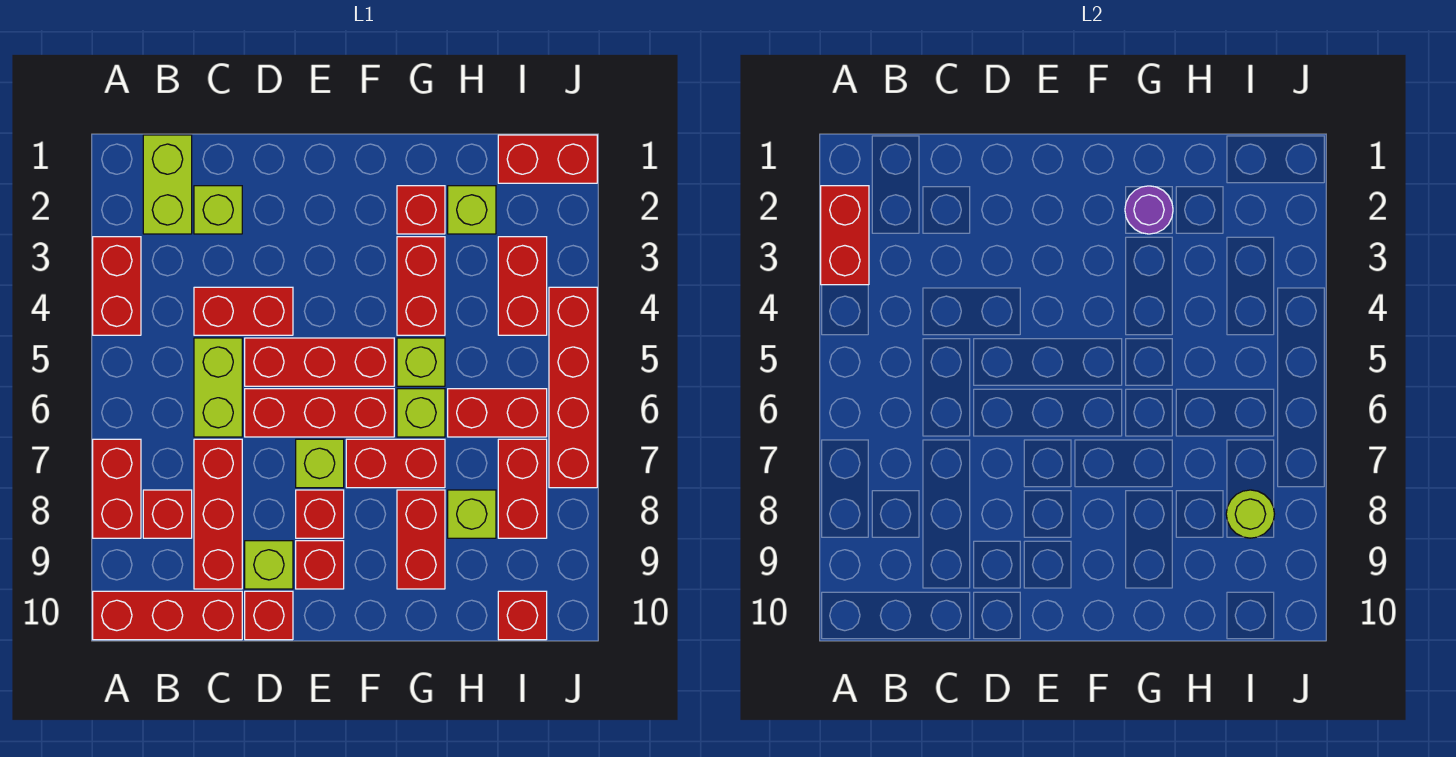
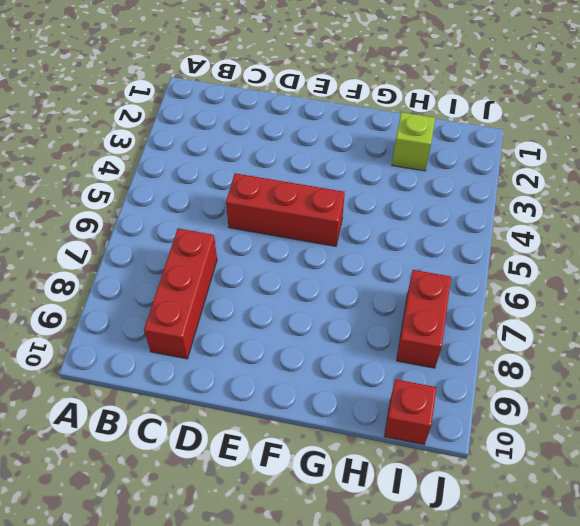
none -> red 1x2 brick [93,237,141,335]
none -> red 1x2 brick [93,439,141,538]
none -> red 1x3 brick [93,591,242,640]
none -> lime 1x2 brick [143,135,192,234]

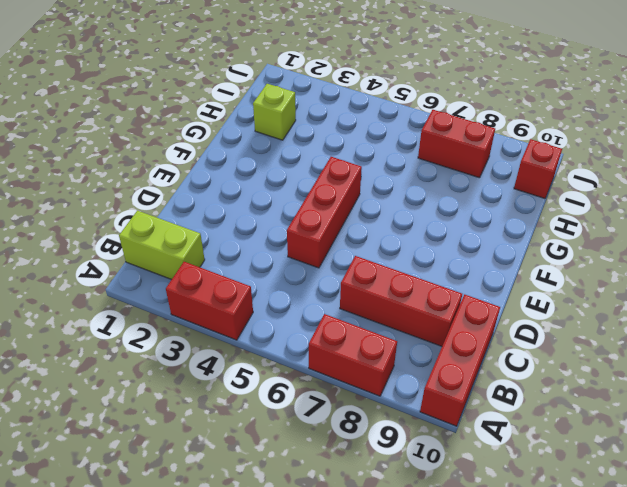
none -> red 1x1 brick [143,490,192,538]
none -> lime 1x1 brick [194,186,242,234]
none -> red 1x2 brick [194,287,293,335]
none -> lime 1x2 brick [194,338,242,437]

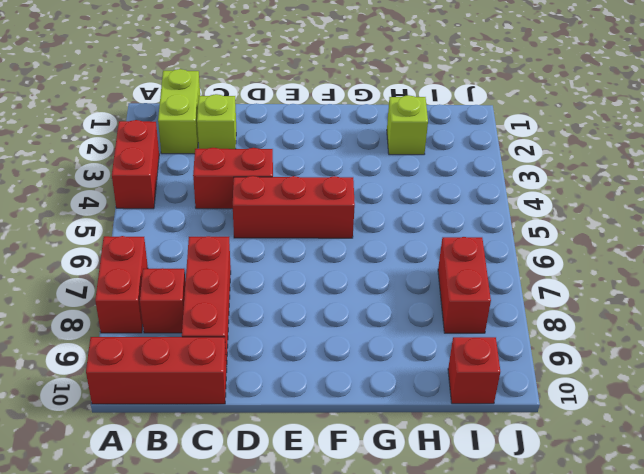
none -> lime 1x2 brick [194,338,242,437]
none -> red 1x3 brick [245,389,394,437]
none -> lime 1x1 brick [245,541,293,589]
none -> red 1x1 brick [245,591,293,640]

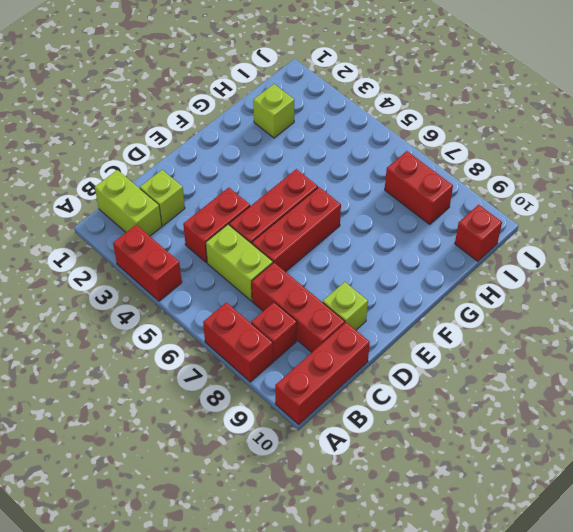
none -> red 1x1 brick [245,591,293,640]
none -> lime 1x1 brick [296,439,344,488]
none -> red 1x1 brick [296,490,344,538]
none -> red 1x1 brick [296,541,344,589]

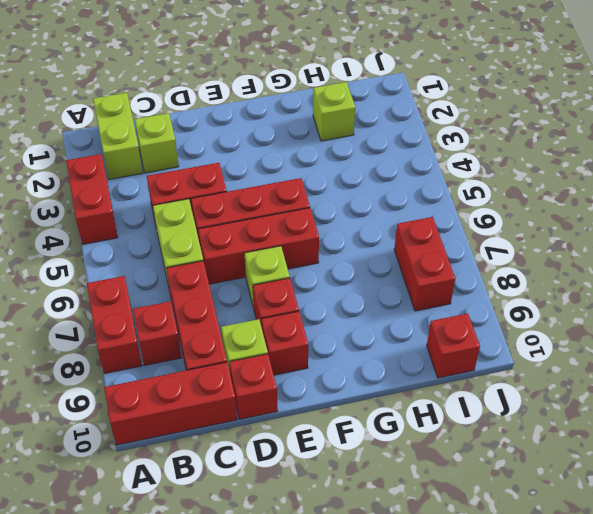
none -> red 1x2 brick [346,439,445,488]
none -> red 1x1 brick [397,186,445,234]
none -> red 1x2 brick [397,237,445,335]
none -> lime 1x1 brick [397,338,445,386]

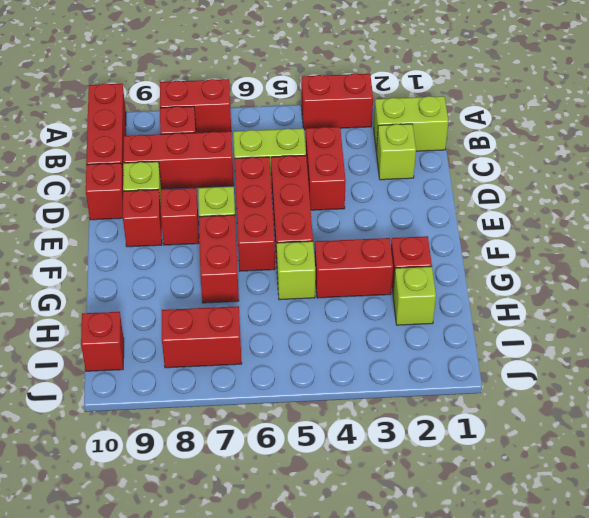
none -> lime 1x1 brick [397,389,445,437]
none -> red 1x2 brick [397,490,445,589]
none -> red 1x2 brick [448,389,547,437]
none -> lime 1x1 brick [448,490,496,538]

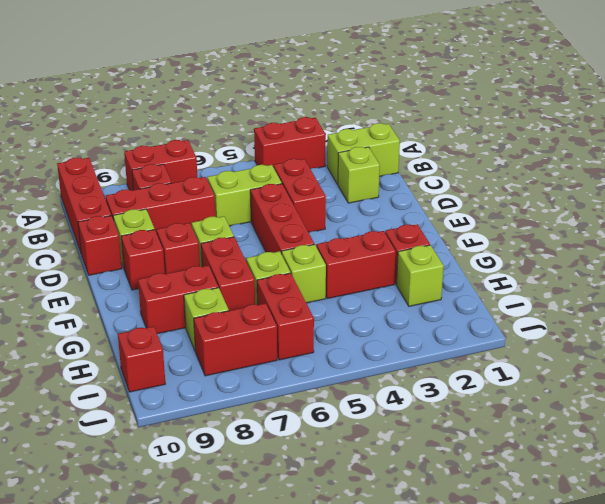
none -> red 1x3 brick [245,389,394,437]
none -> red 1x2 brick [498,135,597,183]
none -> red 1x2 brick [498,237,547,335]
none -> red 1x4 brick [549,287,597,488]

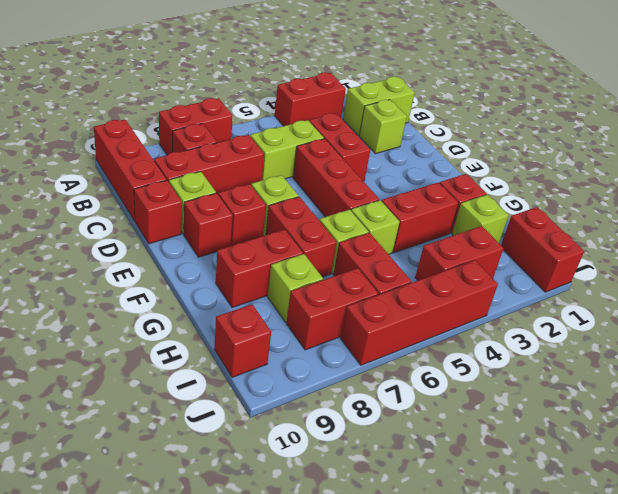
none -> red 1x3 brick [245,389,394,437]
none -> red 1x2 brick [821,186,869,285]
none -> purple 1x1 round brick [1125,186,1173,234]
none -> lime 1x1 round brick [1226,490,1274,538]

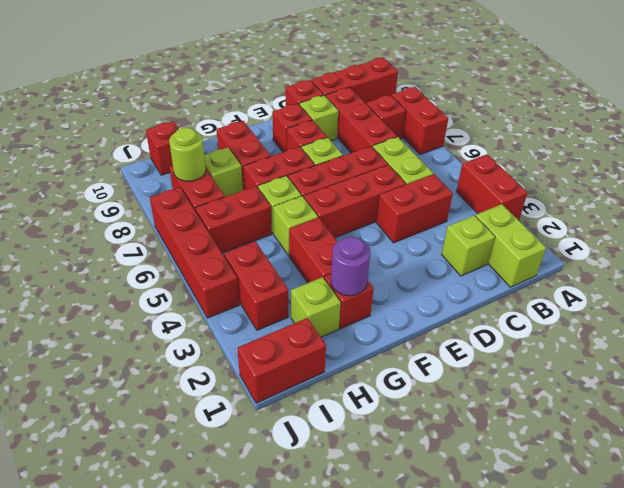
none -> red 1x2 brick [821,186,869,285]

